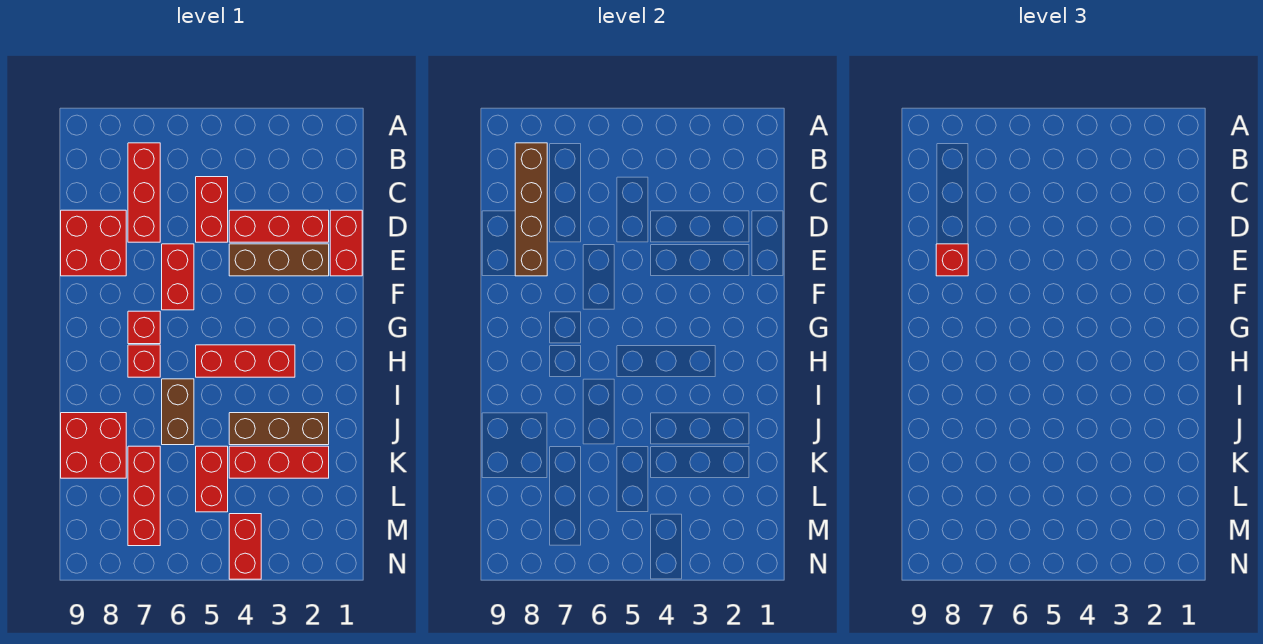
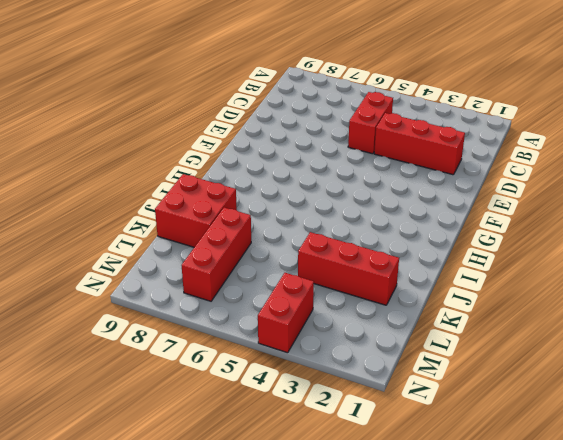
none -> red 1x3 brick [128,143,160,242]
none -> red 1x2 brick [330,210,362,276]
none -> red 2x2 brick [61,210,126,276]

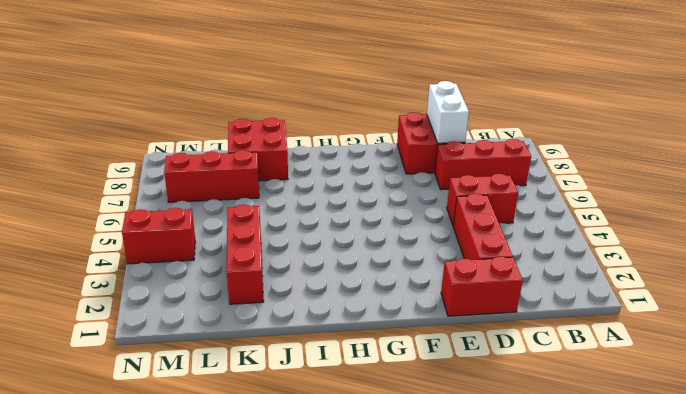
white 1x2 brick [427,81,469,143] -> brown 1x4 brick [515,143,547,276]
none -> brown 1x3 brick [229,244,329,276]
none -> red 1x2 brick [162,244,194,310]
none -> red 1x1 brick [128,311,160,344]

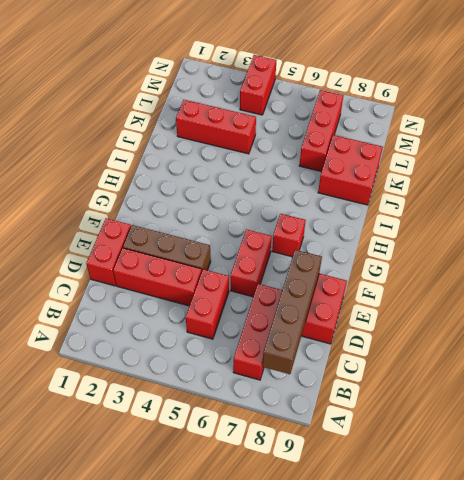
none -> red 1x3 brick [196,345,295,377]
none -> red 1x1 brick [128,345,160,377]
none -> brown 1x2 brick [162,379,194,445]

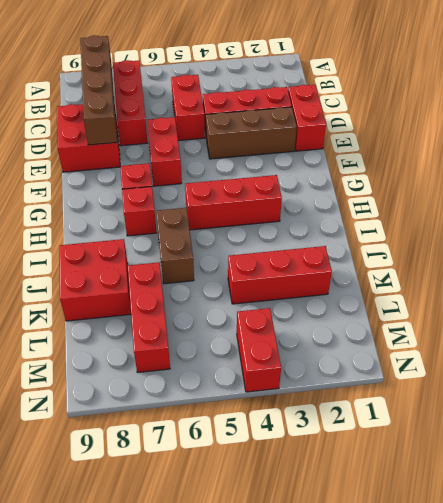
none -> brown 1x3 brick [229,413,329,445]
none -> red 1x2 brick [196,446,228,512]
none -> red 1x1 brick [936,244,968,276]

